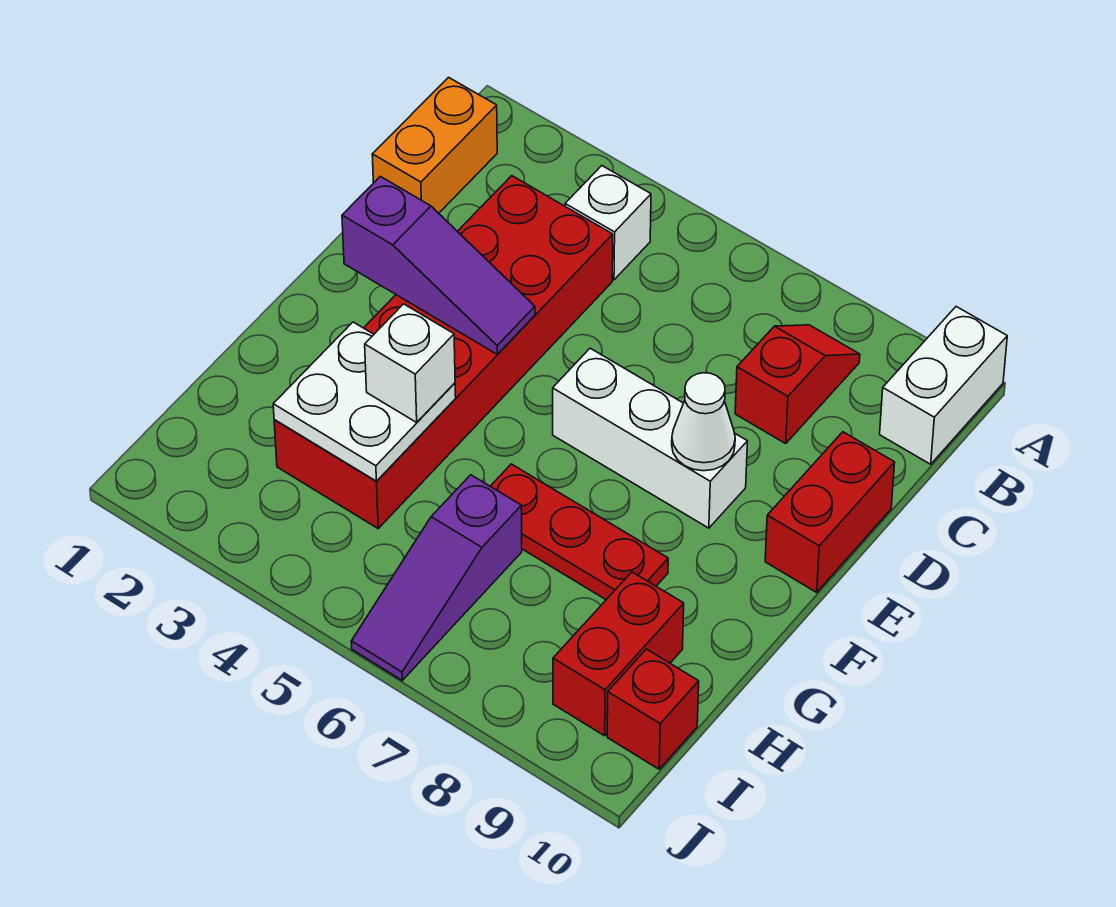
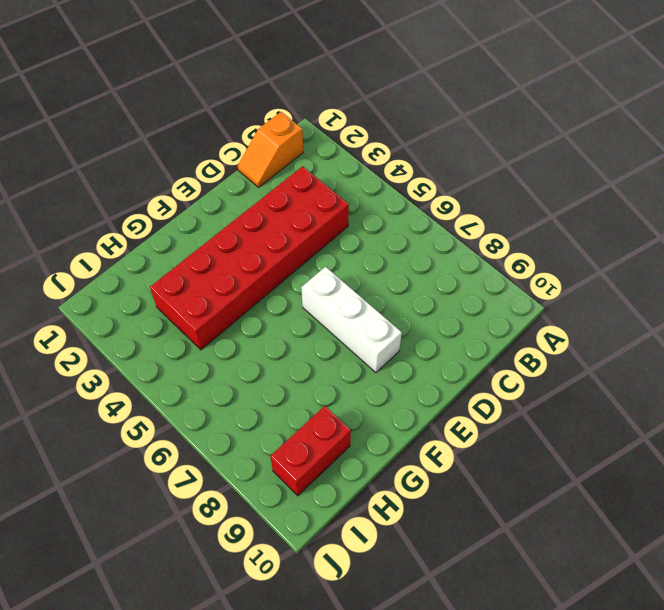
orange 1x2 slope [238,112,303,187] -> orange 1x2 brick [372,77,497,213]
none -> white 1x2 brick [880,307,1007,464]
none -> white 1x1 brick [565,166,651,280]
none -> red 1x2 slope [735,325,860,443]

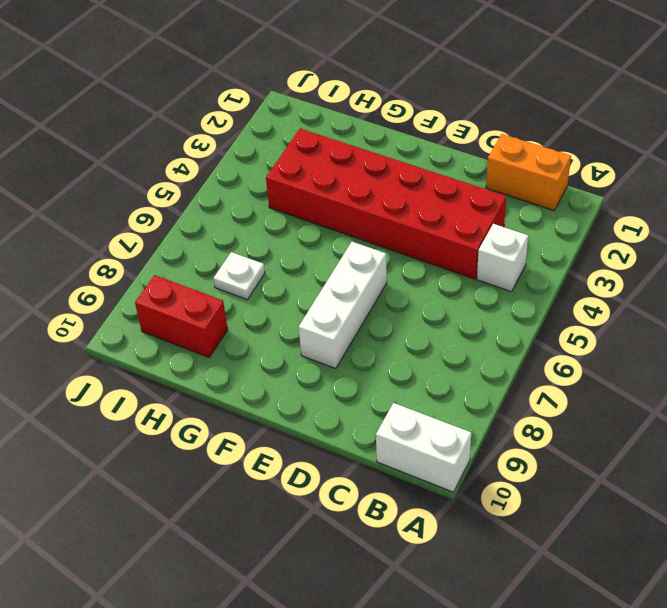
white 1x1 plate [213,252,265,299] -> none
none -> red 1x2 slope [735,325,860,443]
none -> red 1x2 brick [765,432,895,592]
none -> red 1x3 plate [490,464,668,600]

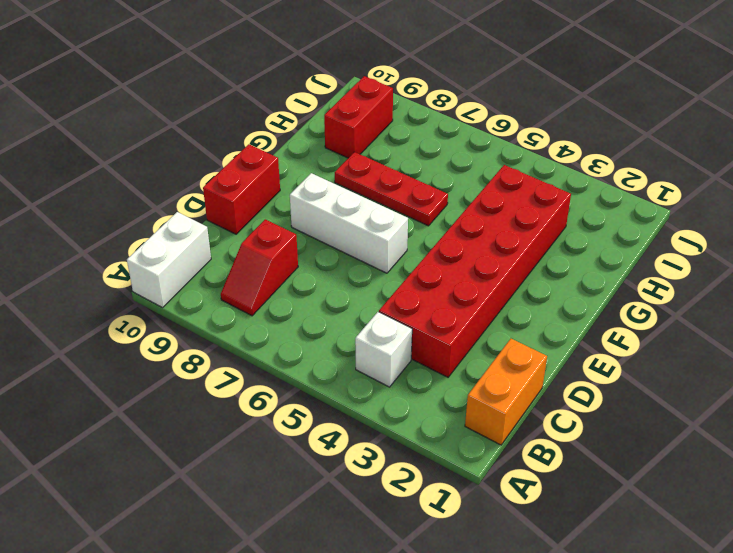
none -> purple 1x3 slope [351,475,522,680]
none -> red 1x1 brick [607,649,699,769]
none -> purple 1x3 slope [342,176,535,354]

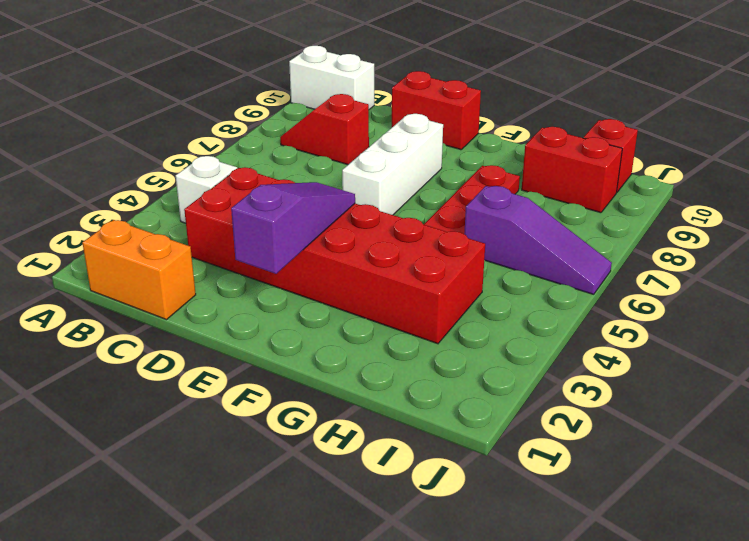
none -> white 1x1 cone [672,373,735,471]
none -> white 2x2 plate [273,322,456,481]
none -> white 1x1 brick [365,304,455,422]

